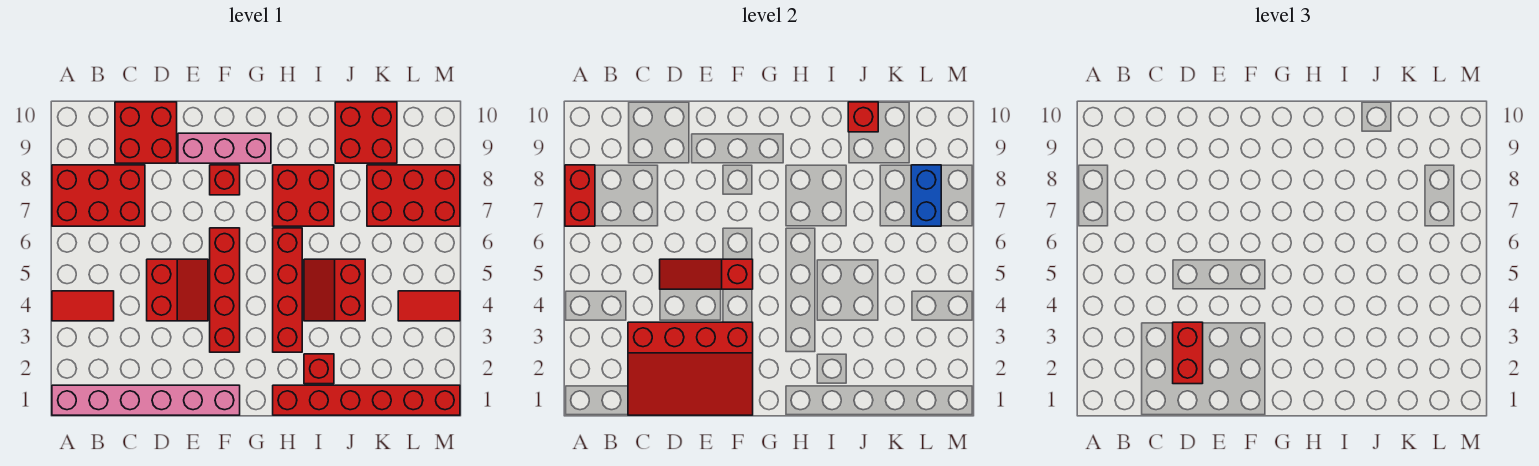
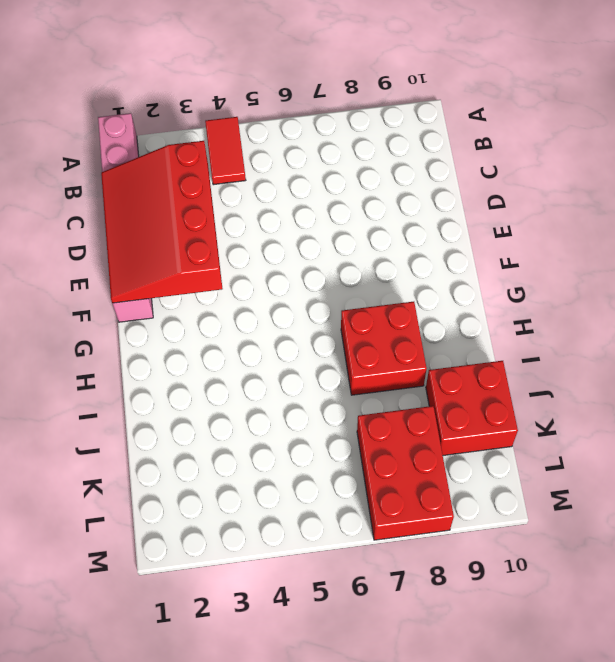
none -> red 2x3 brick [52,165,145,226]
none -> red 2x2 brick [115,102,177,163]
none -> red 2x2 slope [147,259,208,321]

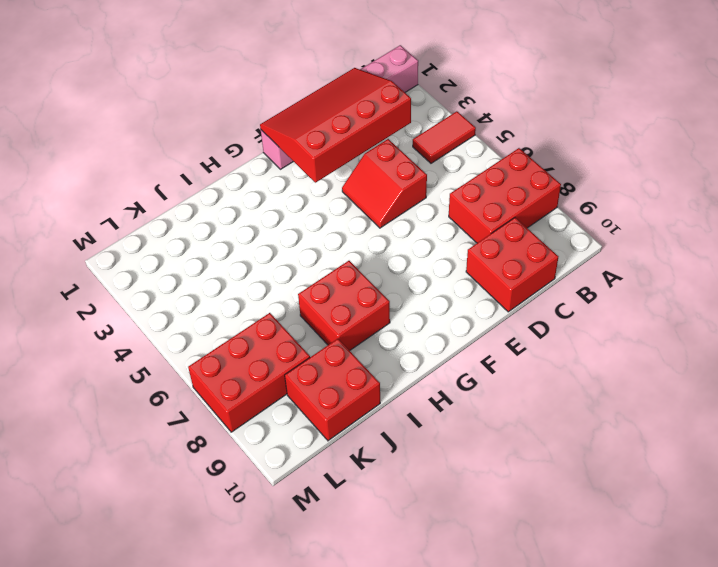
none -> pink 1x3 brick [178,133,271,163]
none -> red 1x4 brick [210,228,240,352]
none -> red 1x1 brick [210,165,240,195]

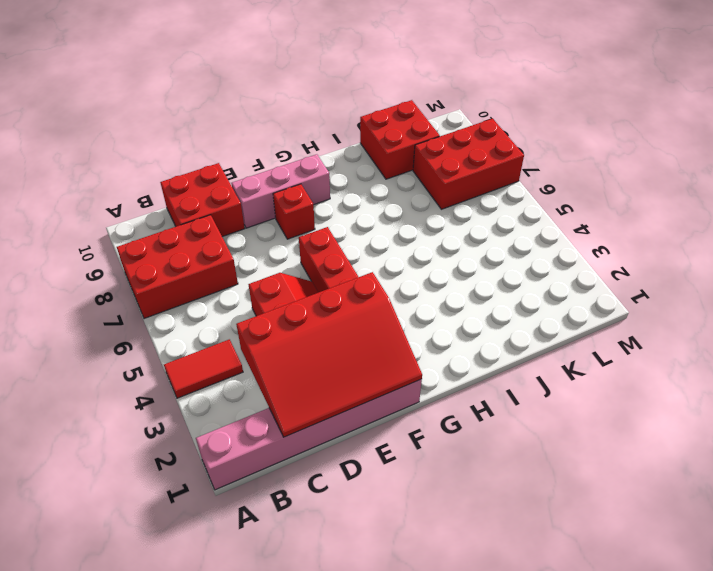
none -> red 1x6 brick [273,385,460,415]
none -> red 1x4 brick [273,228,302,352]
none -> red 2x2 brick [273,165,334,226]

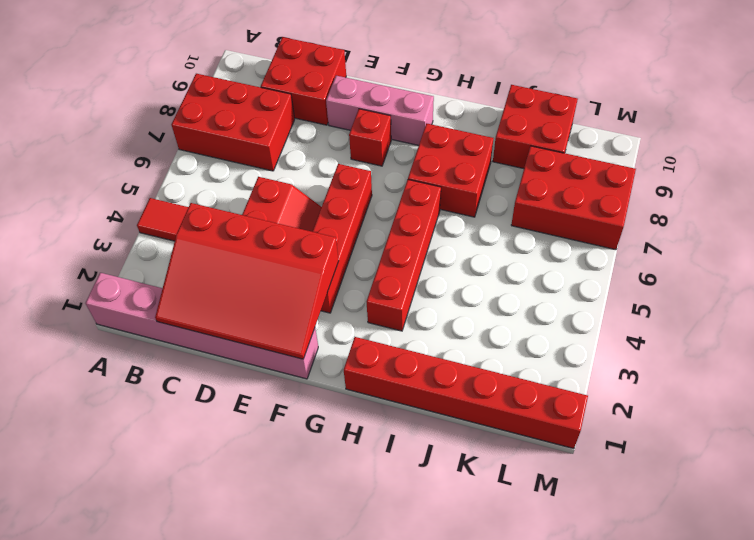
none -> red 1x1 brick [304,354,334,384]
none -> red 2x2 slope [304,259,365,321]
none -> red 1x2 tile [398,291,460,321]

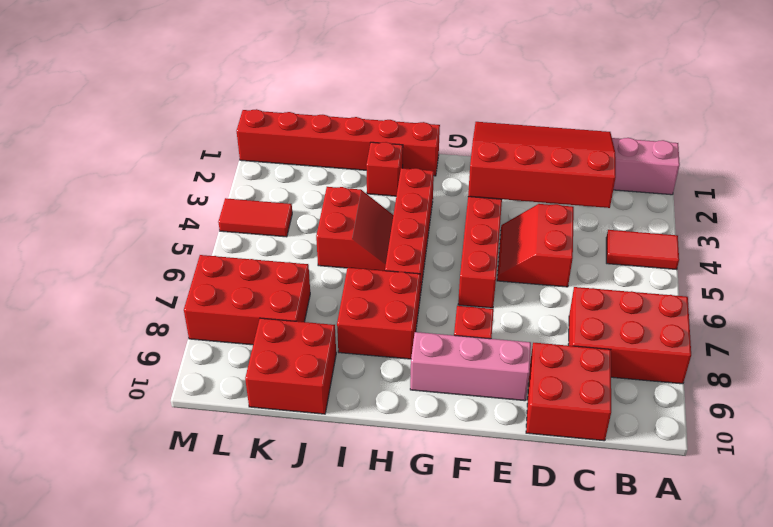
none -> red 1x2 brick [565,165,595,226]
none -> red 1x3 slope [660,259,753,289]
none -> red 1x1 brick [848,102,878,132]

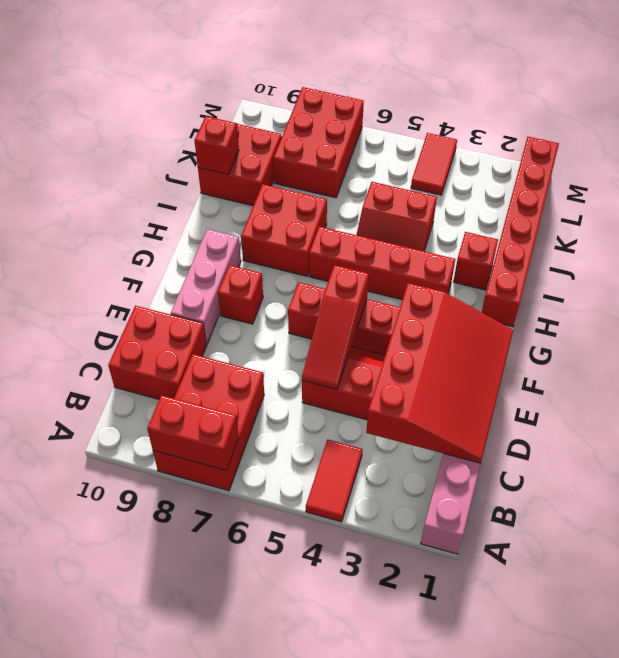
none -> blue 1x2 brick [911,165,941,226]
none -> red 1x2 brick [1173,322,1203,384]

